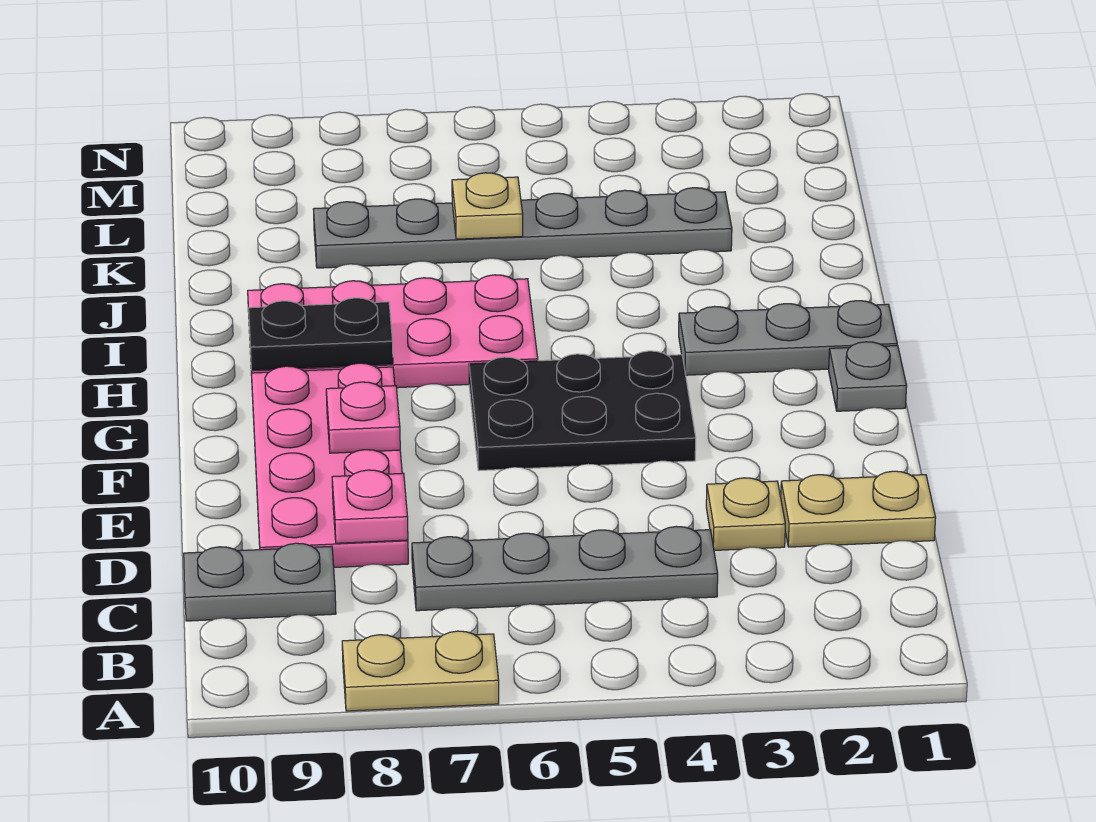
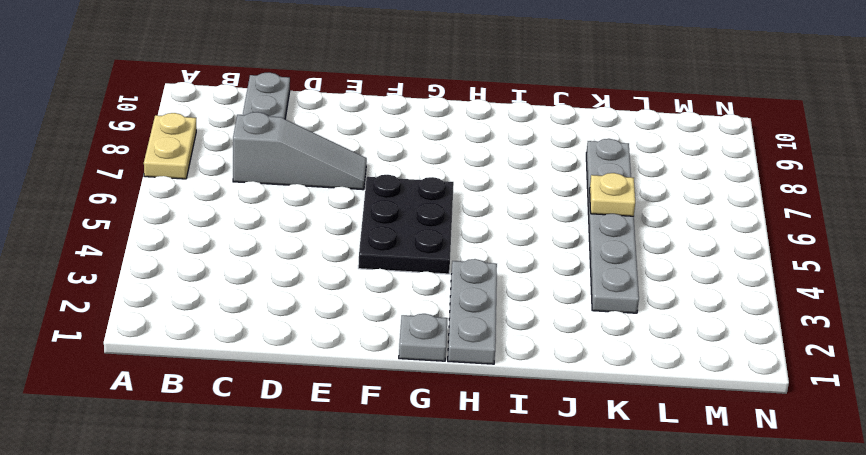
grey 1x3 slope [233,112,367,190] -> grey 1x4 plate [412,526,718,611]
none -> tan 1x2 plate [781,471,936,547]
none -> tan 1x1 plate [706,478,785,550]
none -> pink 2x4 plate [252,363,408,567]

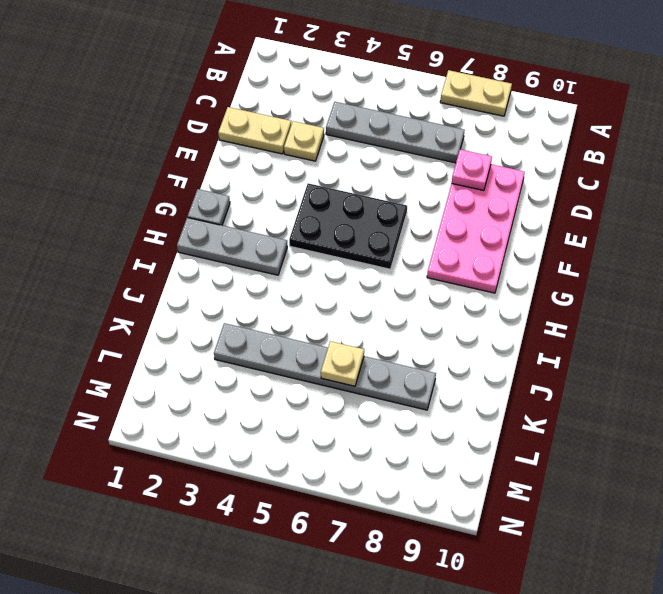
none -> grey 1x2 plate [184,543,336,621]
none -> pink 2x4 plate [248,275,538,388]
none -> pink 1x1 plate [326,382,400,453]

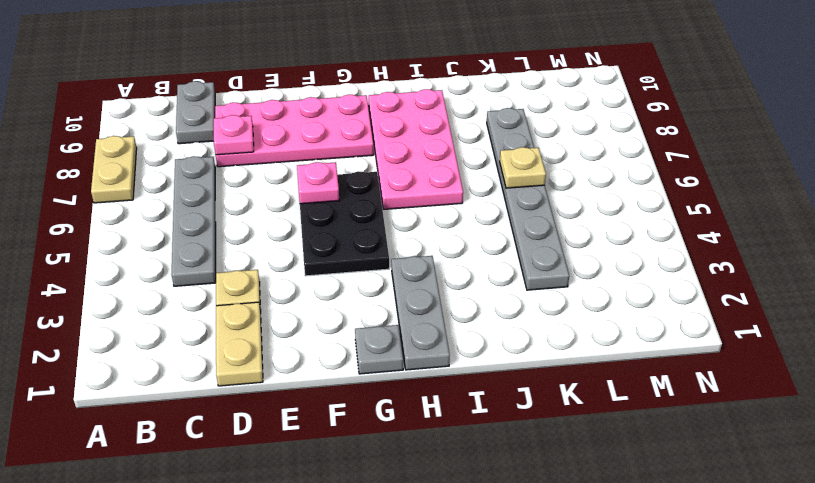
pink 1x1 plate [297,162,339,204] -> pink 1x1 plate moved to [326,382,400,453]
none -> black 1x2 plate [249,298,393,370]

